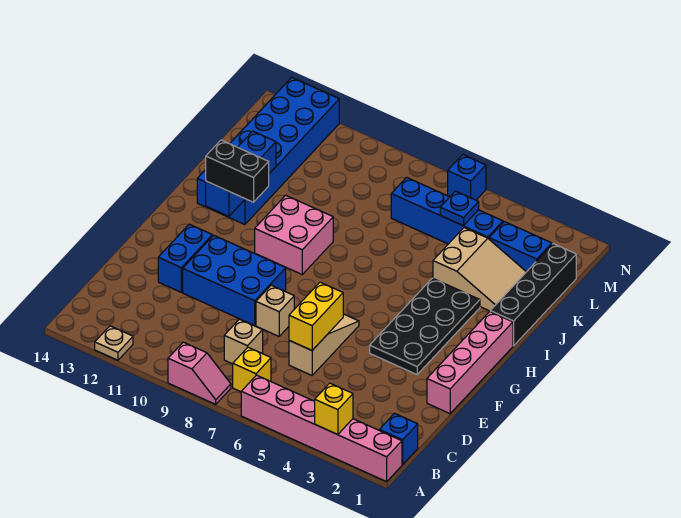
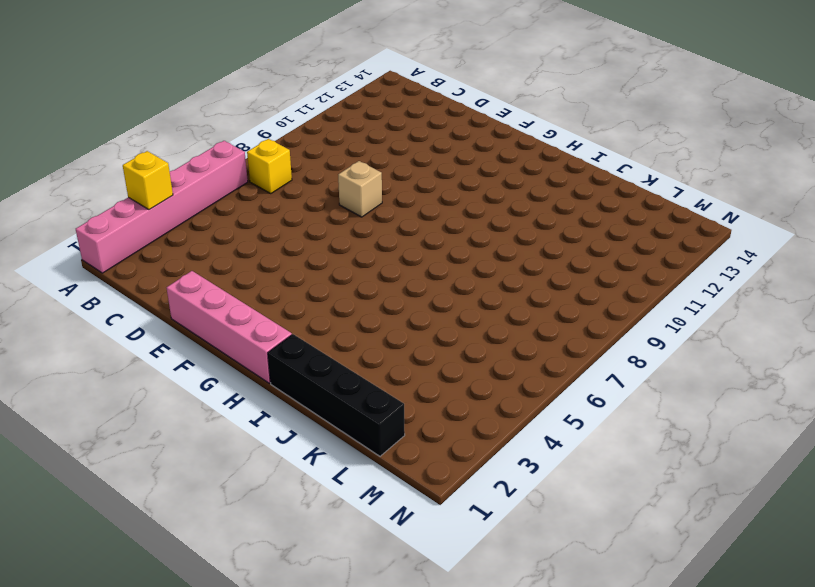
none -> pink 1x2 slope [168,342,231,404]
none -> tan 1x1 plate [95,326,133,360]
none -> blue 1x1 brick [379,413,418,465]

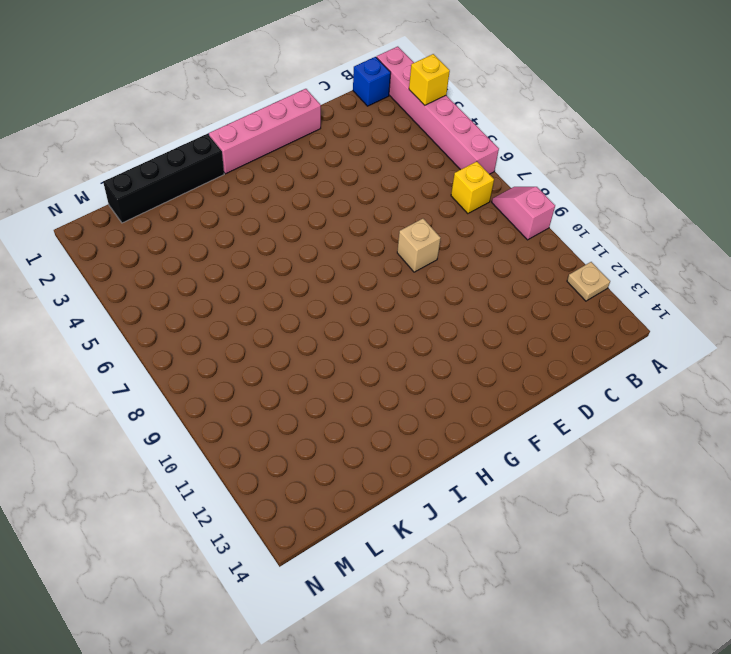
none -> tan 1x1 brick [224,319,263,364]
none -> tan 1x3 slope [289,314,359,375]
none -> blue 2x3 brick [183,235,286,326]

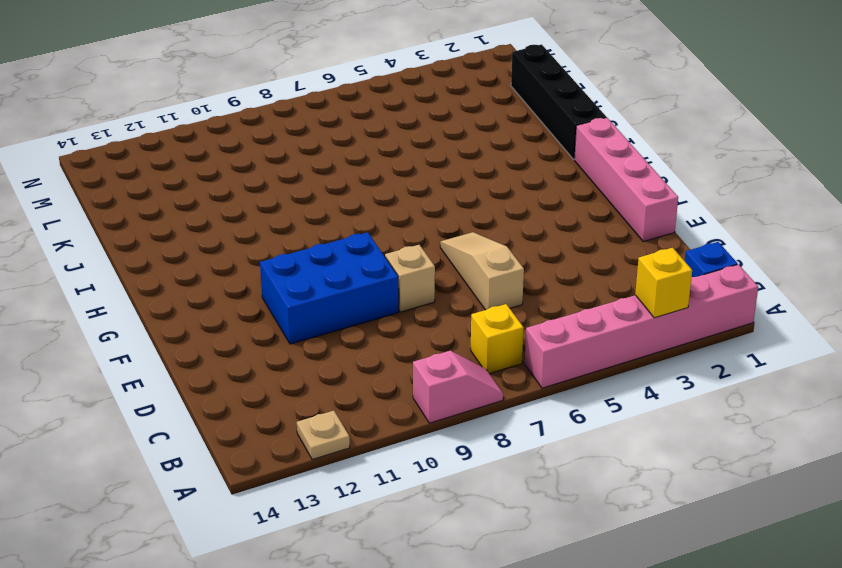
none -> tan 1x1 brick [224,319,263,364]
none -> blue 1x2 brick [158,224,212,292]
none -> black 2x4 plate [370,278,480,375]

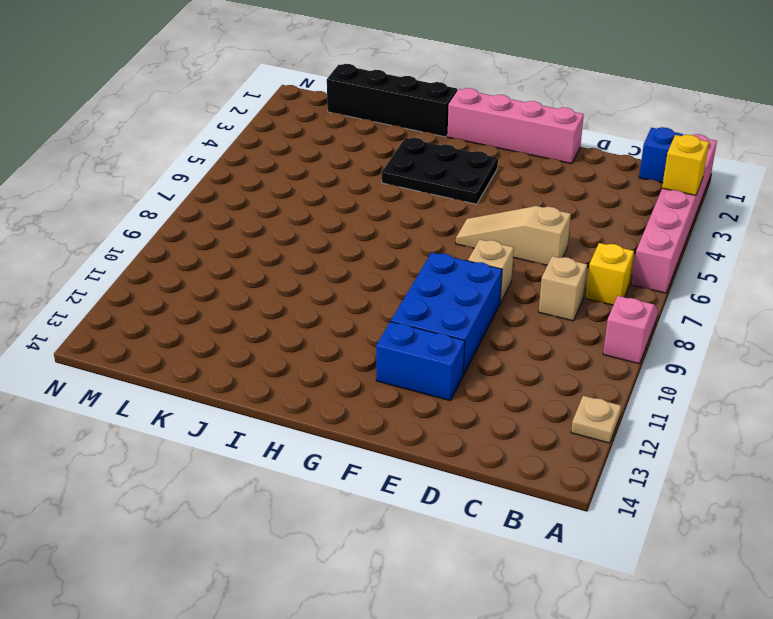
black 2x3 plate [382,138,498,204] -> black 2x4 plate [370,278,480,375]
none -> pink 2x2 brick [255,195,333,274]
none -> blue 2x6 brick [197,77,339,225]
none -> tan 2x3 slope [433,228,526,311]

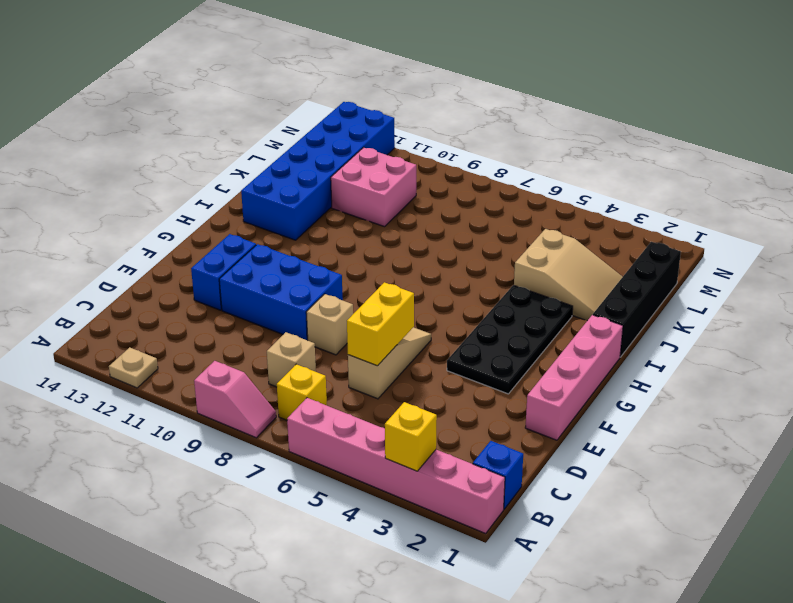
pink 2x2 brick [331,147,416,227] -> pink 2x2 brick moved to [255,195,333,274]
none -> blue 1x2 brick [489,222,552,272]
none -> blue 1x4 brick [391,177,503,244]
none -> blue 1x1 brick [448,155,486,200]

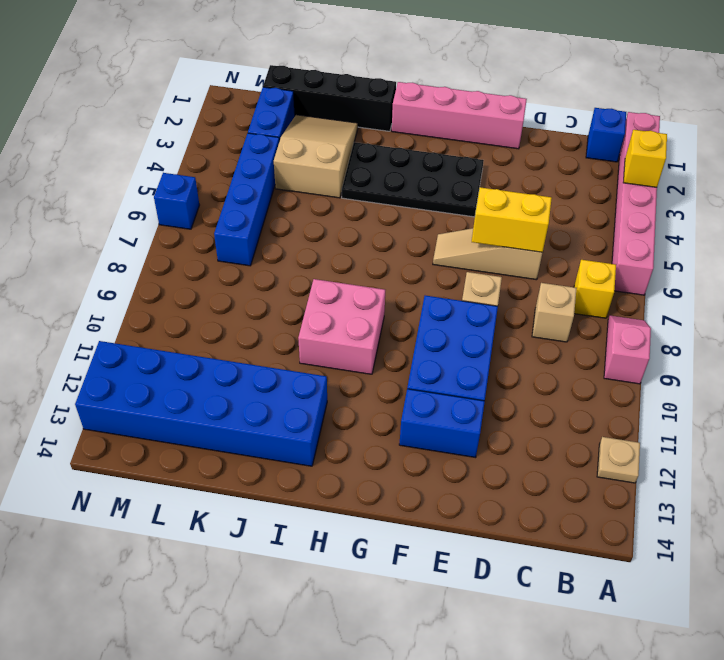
none -> blue 1x3 brick [206,131,276,216]
none -> blue 1x1 plate [440,191,479,226]
none -> black 1x2 brick [206,140,269,202]

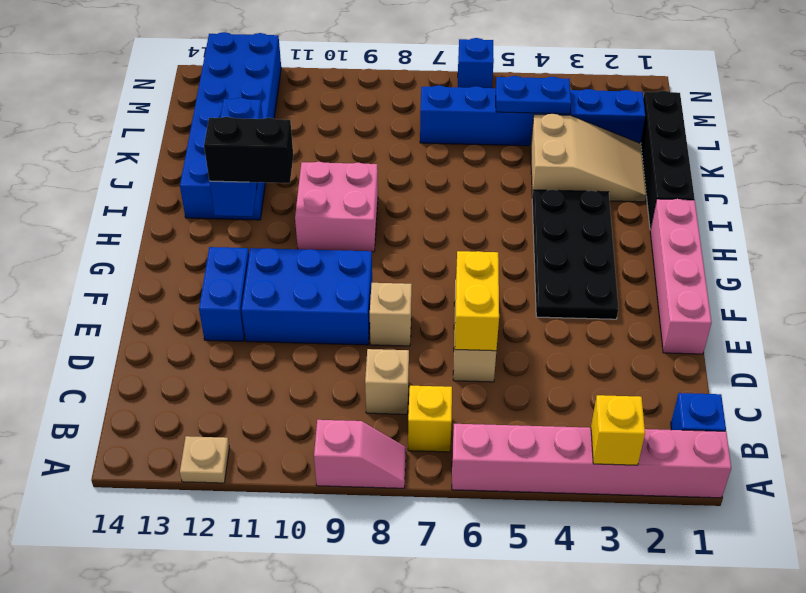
blue 1x2 plate [496,76,571,114] -> blue 1x1 plate [440,191,479,226]

